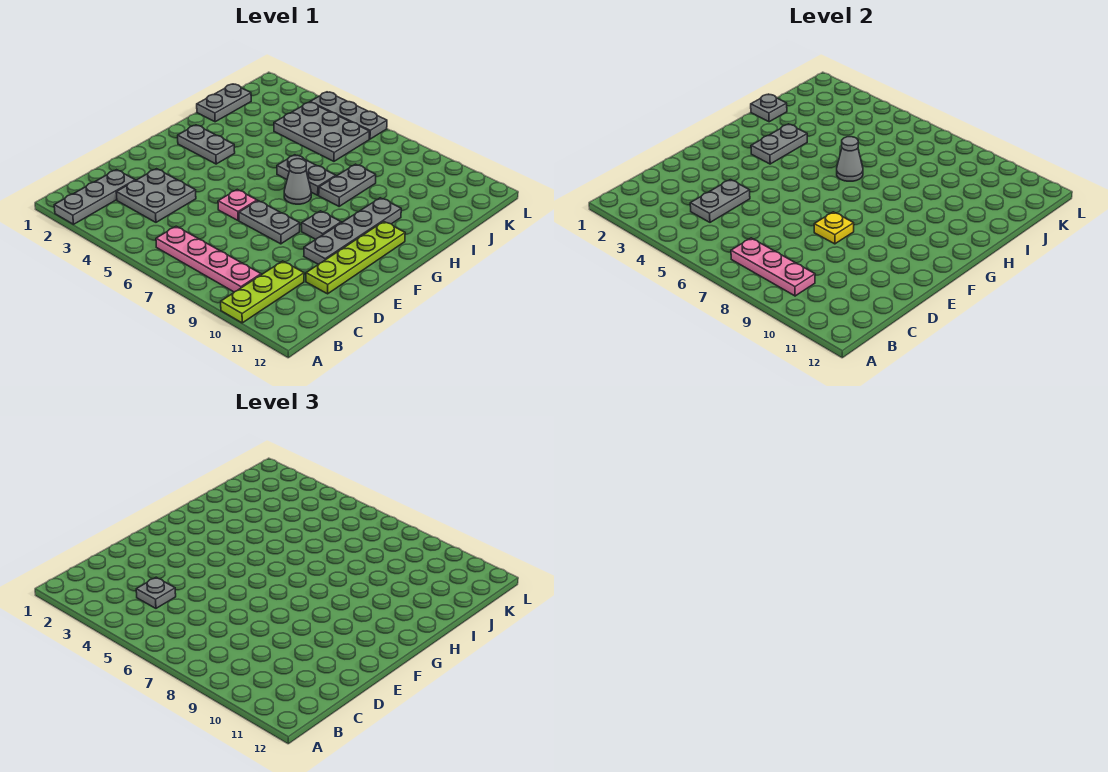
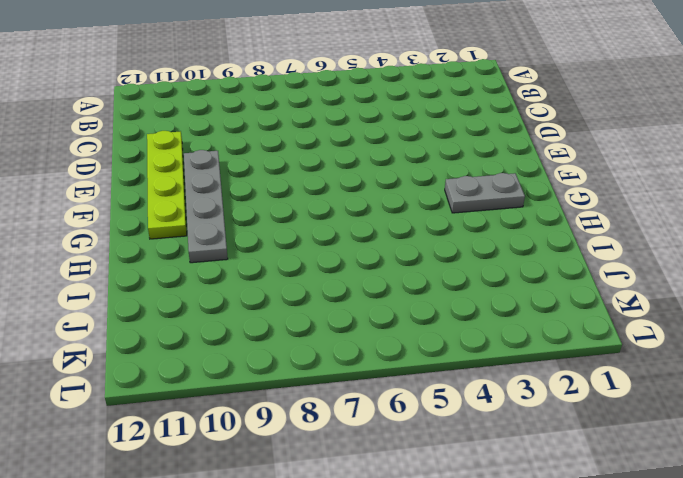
none -> grey 1x3 plate [54,170,135,224]
none -> lime 1x3 plate [221,261,304,323]
none -> pink 1x4 plate [156,226,261,292]

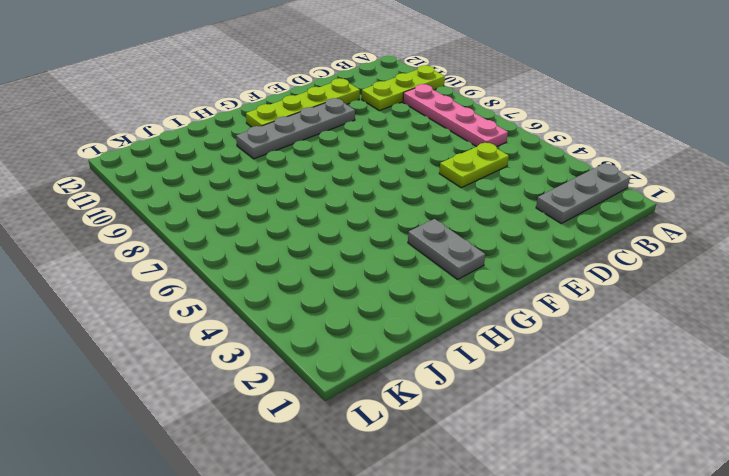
lime 1x2 plate [439,142,509,188] -> none
none -> grey 2x2 plate [116,169,196,222]
none -> pink 1x1 plate [218,190,257,221]
none -> grey 1x2 plate [239,201,300,244]

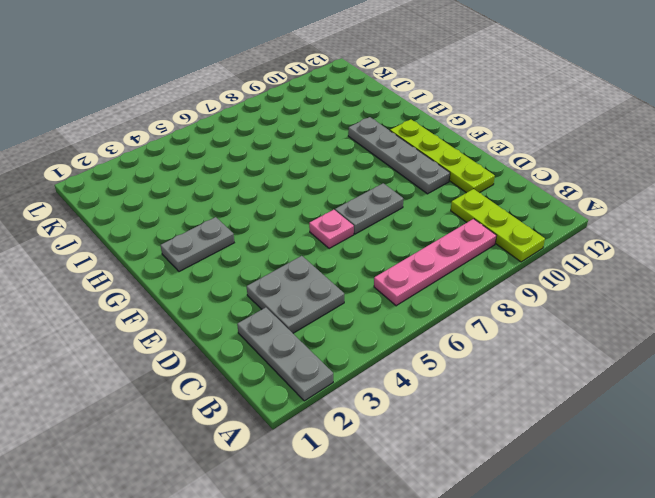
none -> grey 1x1 plate [302,211,341,239]
none -> grey 1x1 cone [284,159,311,204]
none -> grey 1x2 plate [277,155,336,195]

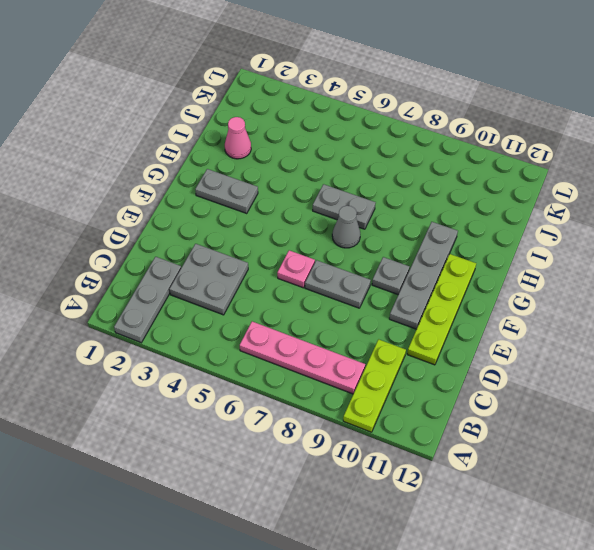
pink 1x1 cone [225,117,251,159] -> none
none -> grey 1x2 plate [319,164,376,206]
none -> grey 1x2 plate [197,84,251,122]
none -> grey 2x3 plate [274,102,369,161]

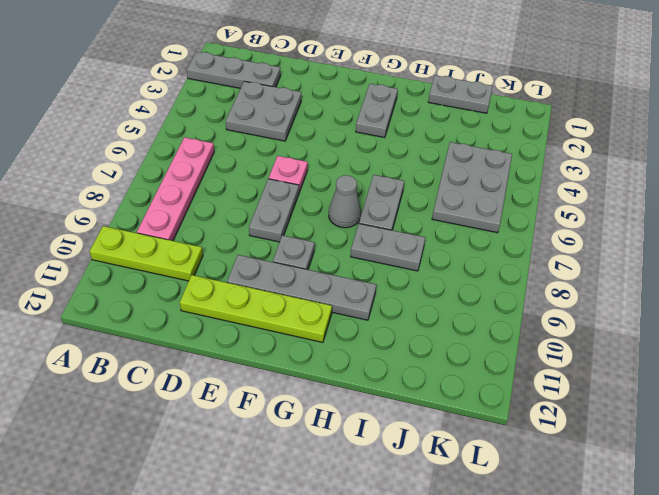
none -> grey 1x3 plate [310,92,387,139]
none -> pink 1x3 plate [731,238,815,296]
none -> grey 1x2 plate [690,180,750,222]

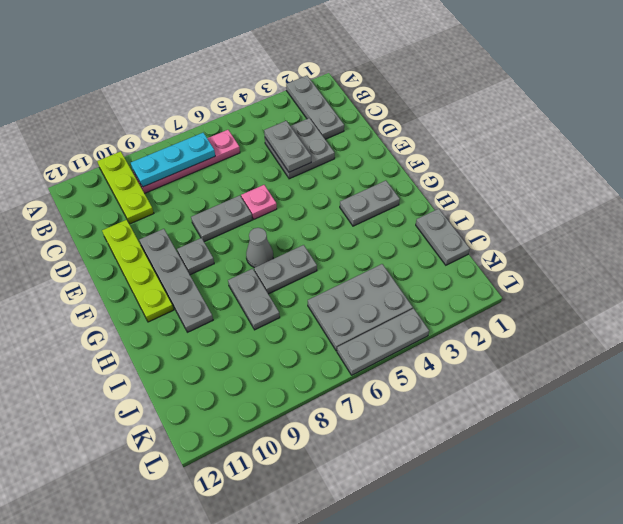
cyan 1x3 plate [131,133,215,187] -> pink 1x3 plate [731,238,815,296]
none -> yellow 1x1 plate [814,212,854,244]
none -> grey 1x2 plate [751,124,807,164]
none -> grey 1x1 cone [837,137,863,181]

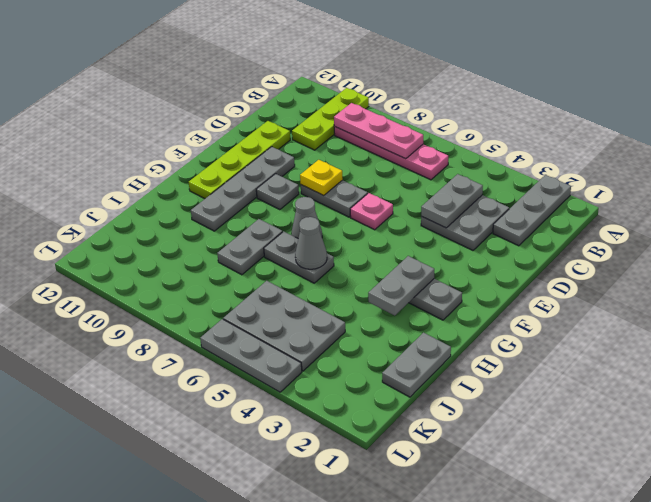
none -> grey 1x1 plate [751,94,787,122]
none -> grey 1x1 plate [136,577,176,608]

